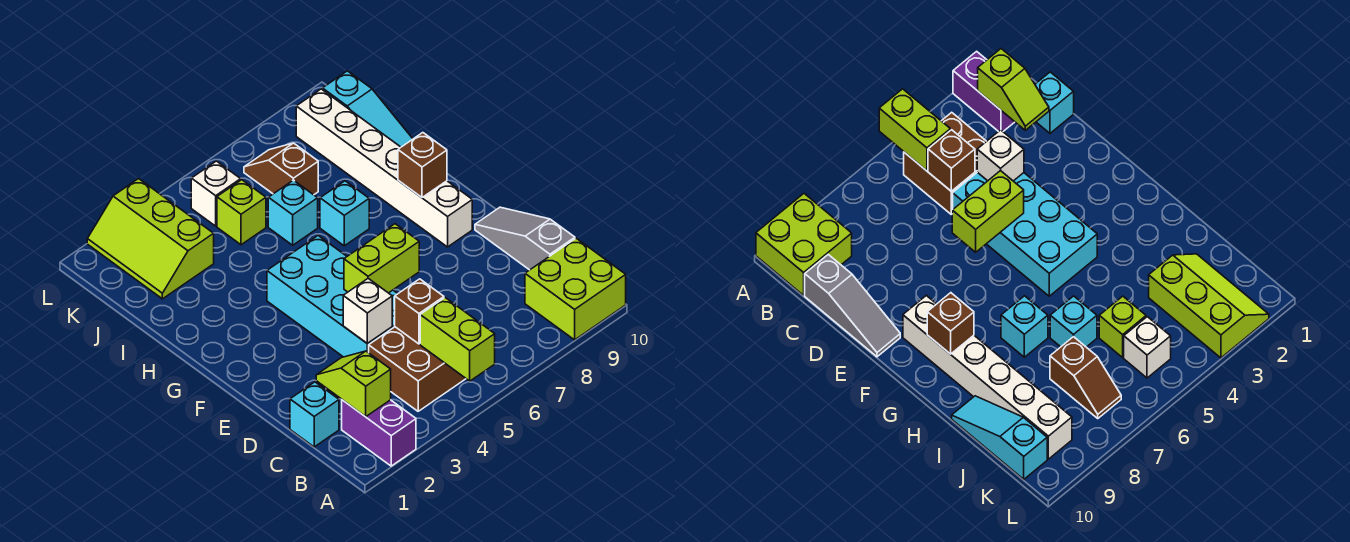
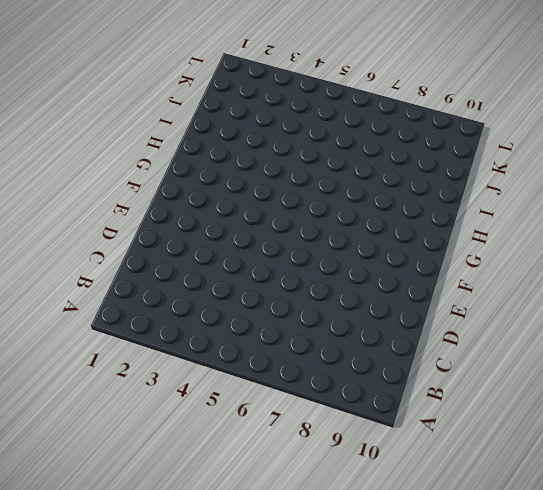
none -> purple 1x2 brick [342,400,416,466]
none -> lime 2x2 brick [525,238,626,340]
none -> brown 2x2 brick [369,327,466,411]

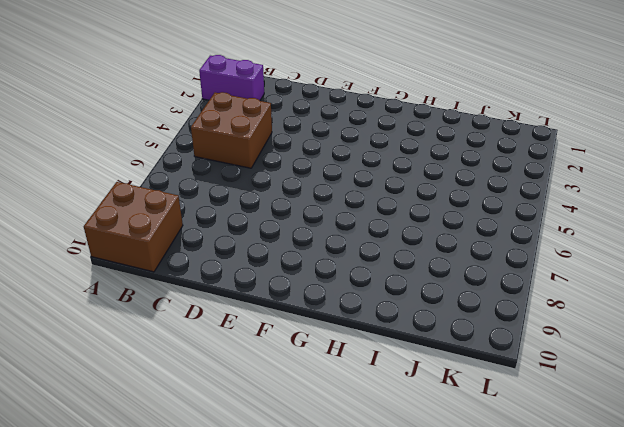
brown 2x2 brick [84,182,183,272] -> lime 2x2 brick [525,238,626,340]
none -> cyan 1x1 brick [290,382,339,447]
none -> grey 1x3 slope [475,207,575,270]
none -> cyan 2x4 brick [267,236,398,357]

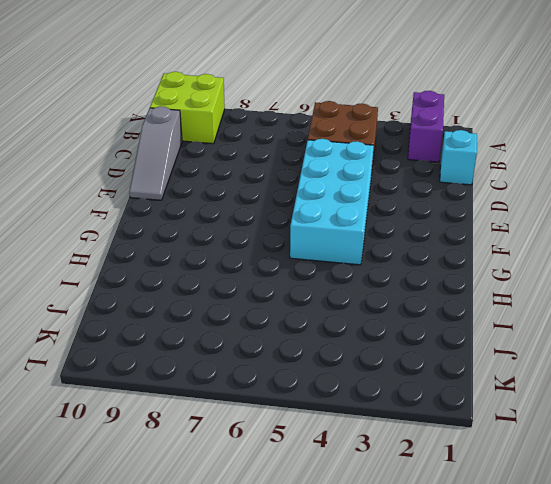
none -> white 1x6 brick [296,89,472,247]
none -> cyan 1x1 brick [320,181,369,246]
none -> cyan 1x1 brick [268,180,318,245]

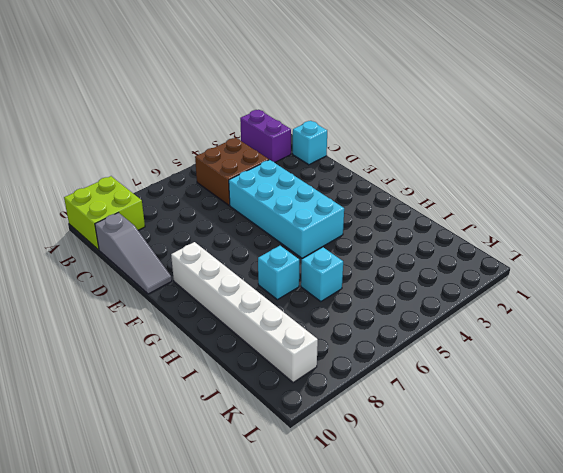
none -> cyan 1x3 slope [322,71,413,147]
none -> lime 2x3 slope [87,179,214,299]
none -> lime 1x1 brick [217,180,266,245]

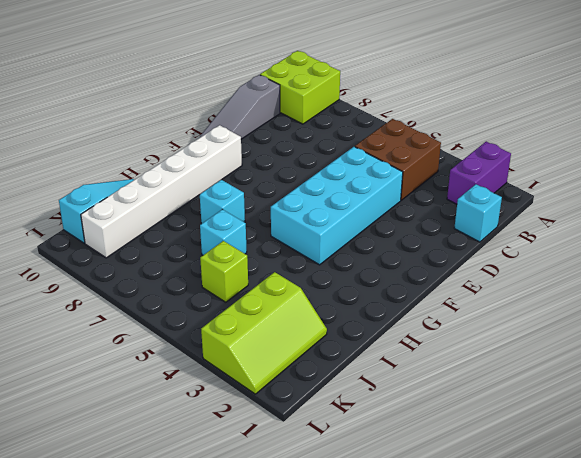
none -> brown 1x2 slope [244,143,318,195]
none -> white 1x1 brick [191,161,241,226]
none -> lime 1x2 brick [420,298,495,381]

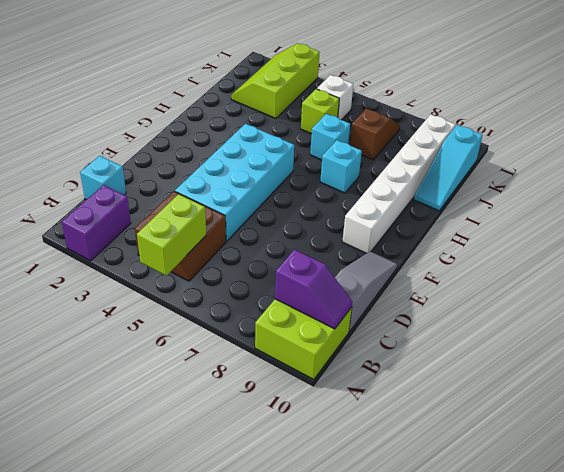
purple 1x2 slope [275,250,352,329] -> none
none -> lime 1x2 slope [316,351,391,417]
none -> brown 1x1 brick [395,279,444,344]
none -> white 1x1 brick [343,279,392,344]

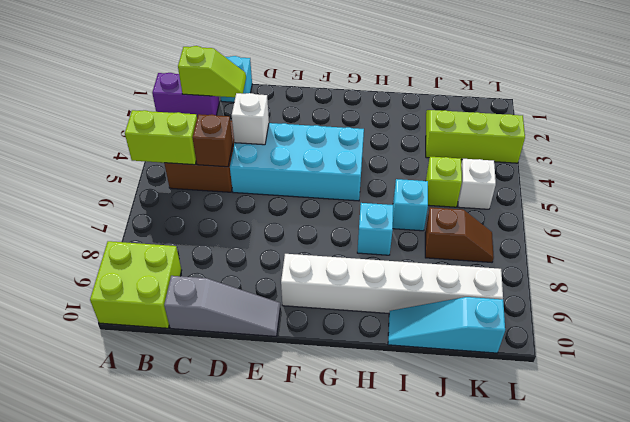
none -> lime 1x2 brick [344,224,419,293]
none -> brown 1x1 brick [398,133,447,197]

